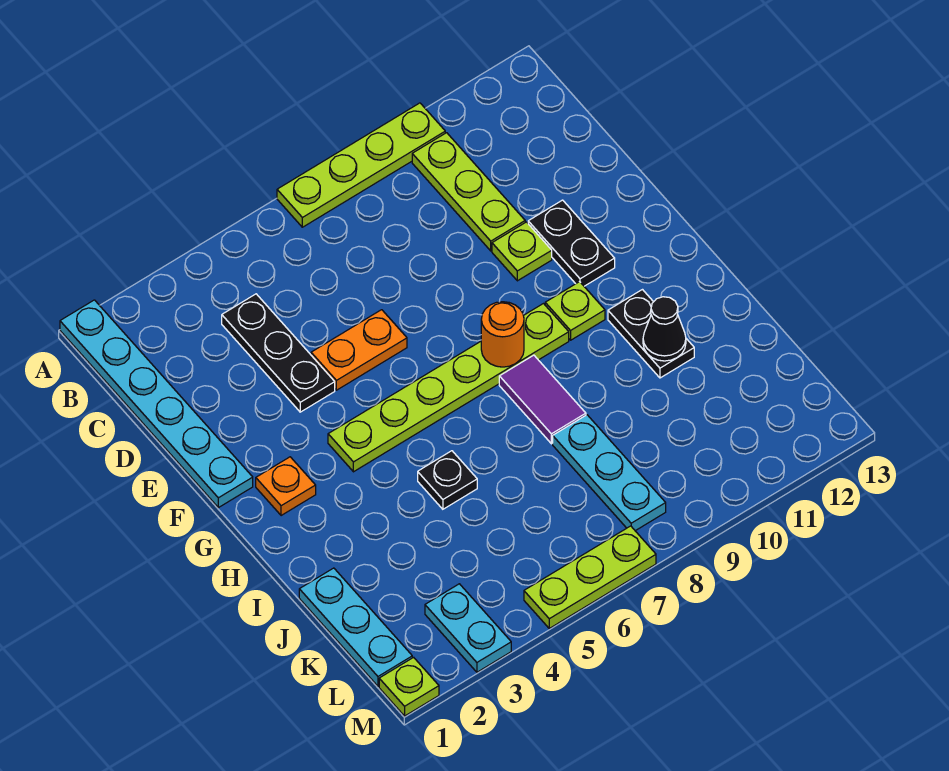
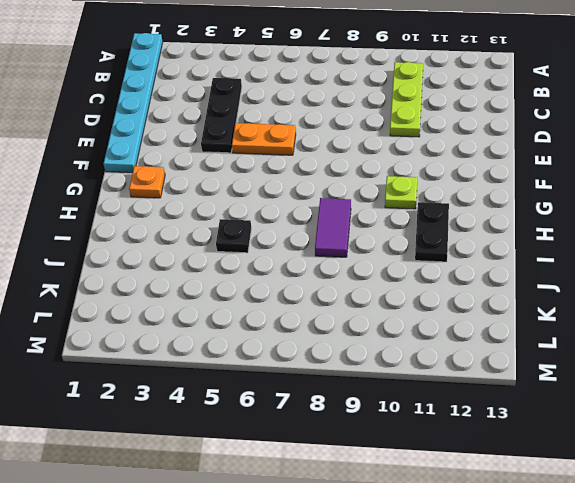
none -> lime 1x4 plate [277,103,445,227]
none -> lime 1x1 plate [492,222,552,281]
none -> black 1x2 plate [528,200,615,286]

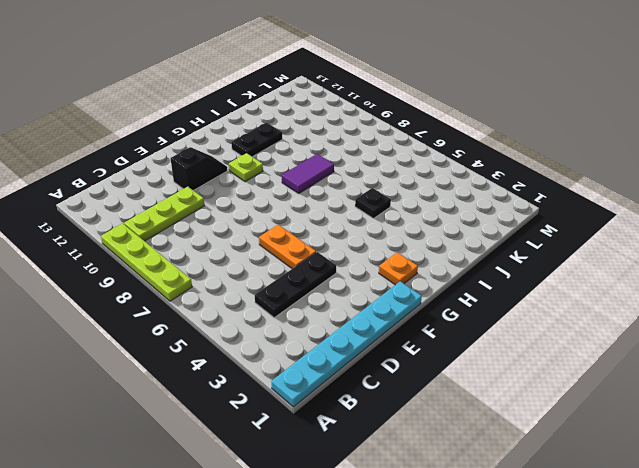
black 1x2 slope [170,147,228,191] -> black 1x2 plate [528,200,615,286]
none -> lime 1x1 plate [492,222,552,281]
none -> lime 1x6 plate [328,304,569,472]
none -> cyan 1x3 plate [299,568,412,686]

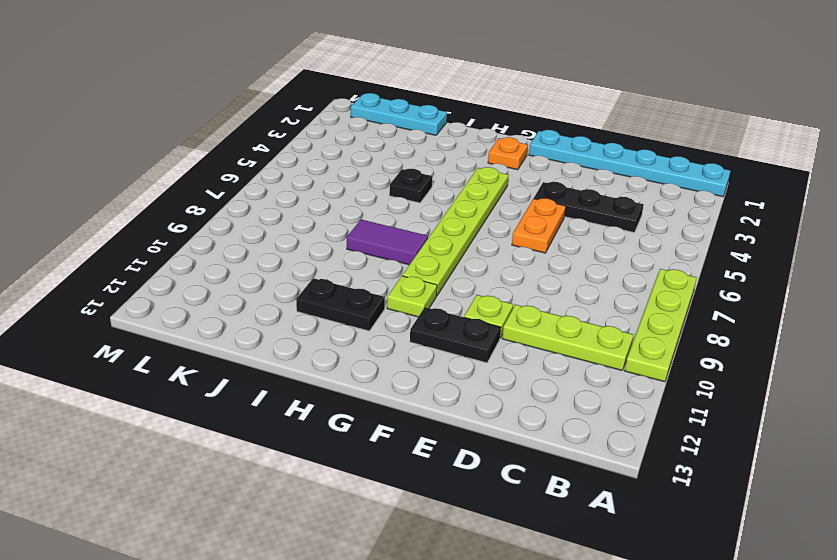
none -> cyan 1x3 plate [553,415,666,531]
none -> cyan 1x2 plate [425,584,511,672]
none -> lime 1x1 plate [379,657,439,716]

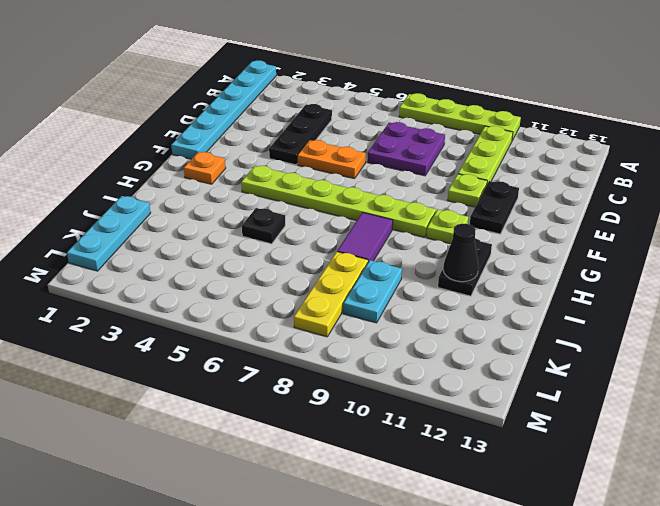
purple 2x2 plate [368,122,445,176] -> none
yellow 1x3 plate [294,252,368,337] -> cyan 1x3 plate [553,415,666,531]
cyan 1x2 plate [343,260,402,323] -> cyan 1x2 plate moved to [425,584,511,672]
none -> lime 1x1 plate [379,657,439,716]
none -> lime 1x3 plate [524,526,656,628]
none -> orange 1x1 round brick [481,302,524,367]

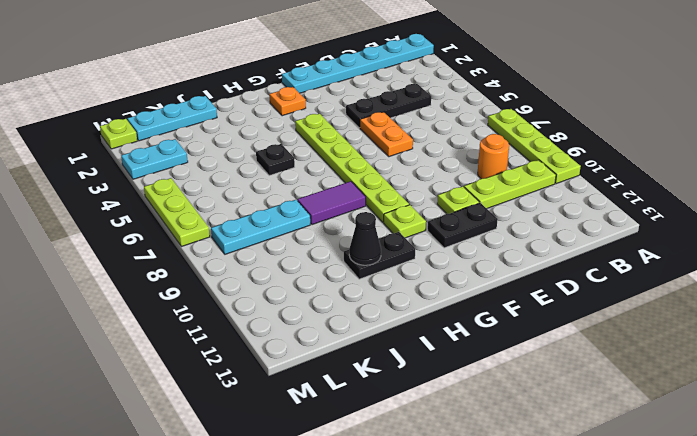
orange 1x1 round brick [478,134,509,179] -> orange 1x1 round brick moved to [481,302,524,367]

